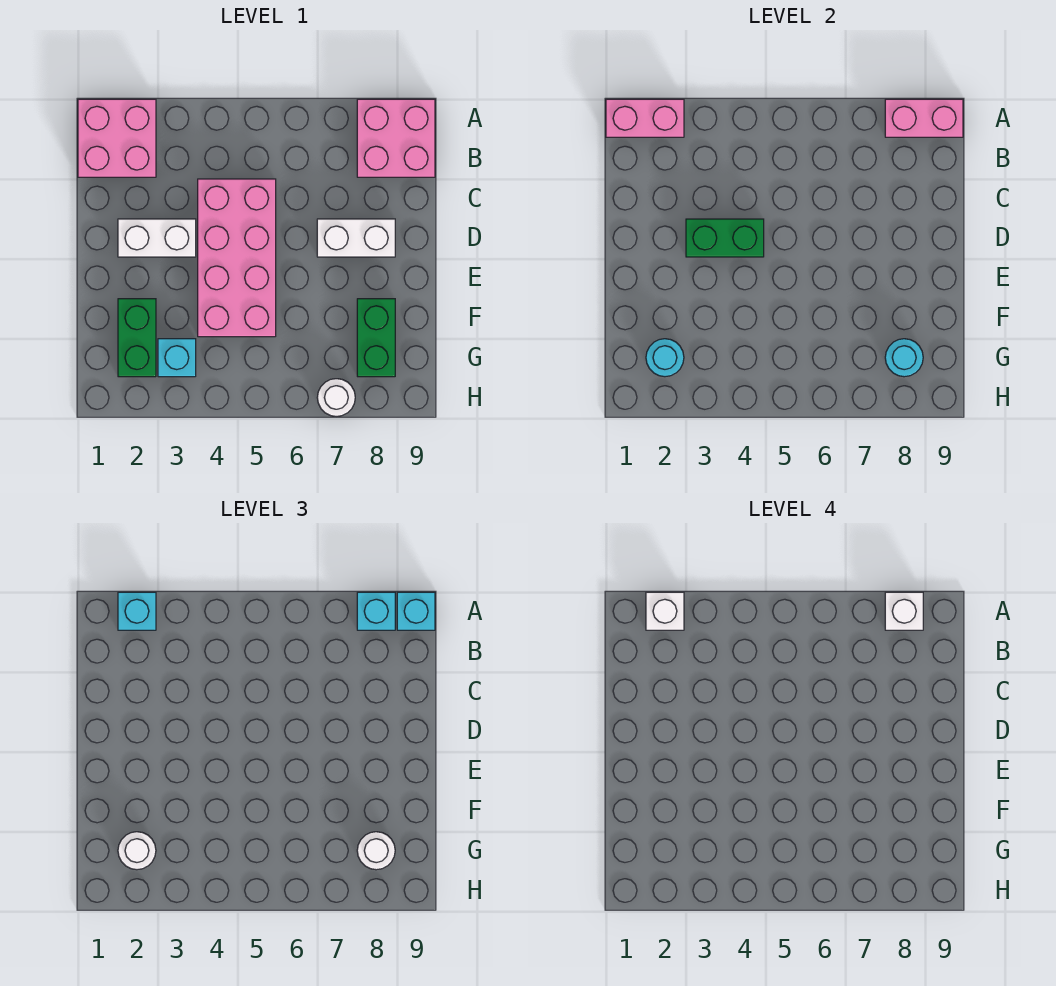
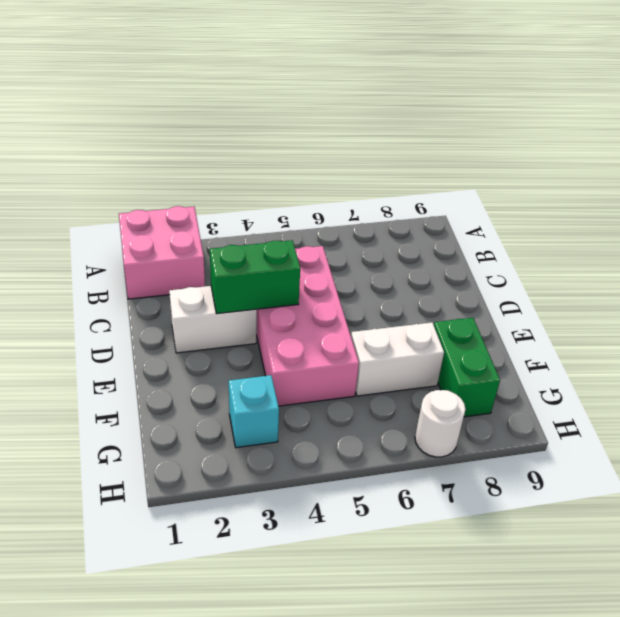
white 1x2 brick [351,322,444,396] -> white 1x2 brick moved to [317,219,395,257]
none -> pink 2x2 brick [357,99,435,177]
none -> green 1x2 brick [118,299,156,377]
none -> pink 1x2 brick [606,99,684,137]

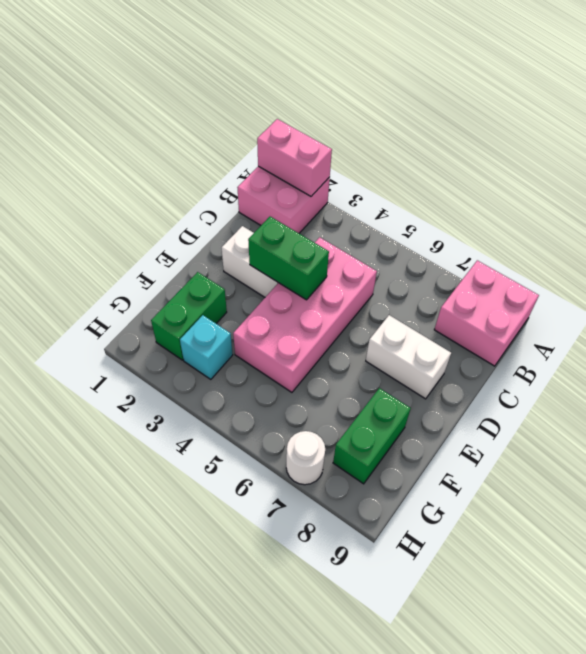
none -> pink 1x2 brick [885,99,963,137]
none -> cyan 1x1 round brick [646,339,684,377]
none -> cyan 1x1 round brick [885,339,923,377]

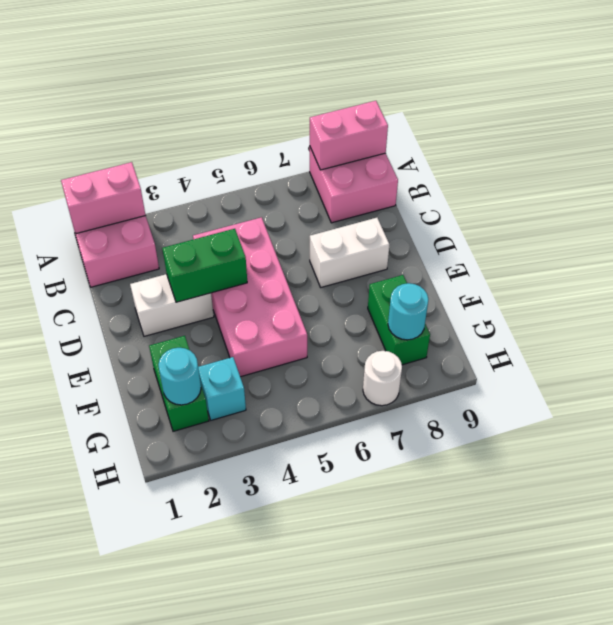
none -> cyan 1x1 brick [118,592,156,630]
none -> cyan 1x1 brick [357,592,395,630]
none -> cyan 1x1 brick [397,592,435,630]

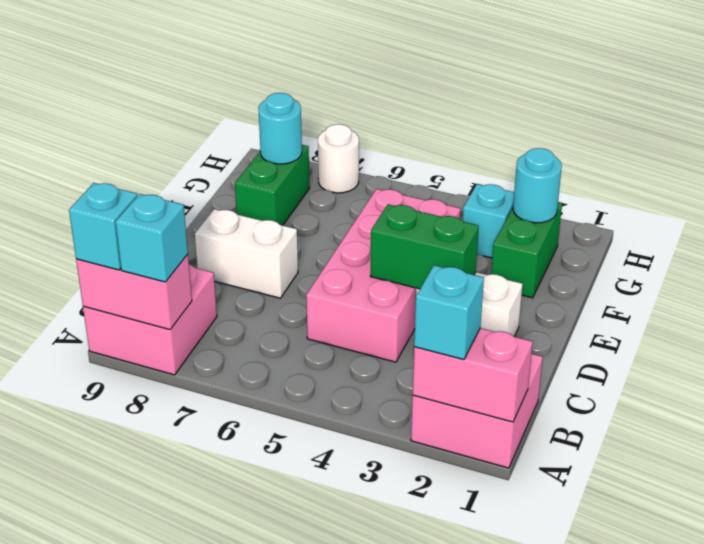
none -> white 1x1 round brick [118,832,156,870]
none -> white 1x1 round brick [357,832,395,870]
none -> white 1x1 brick [646,592,684,630]

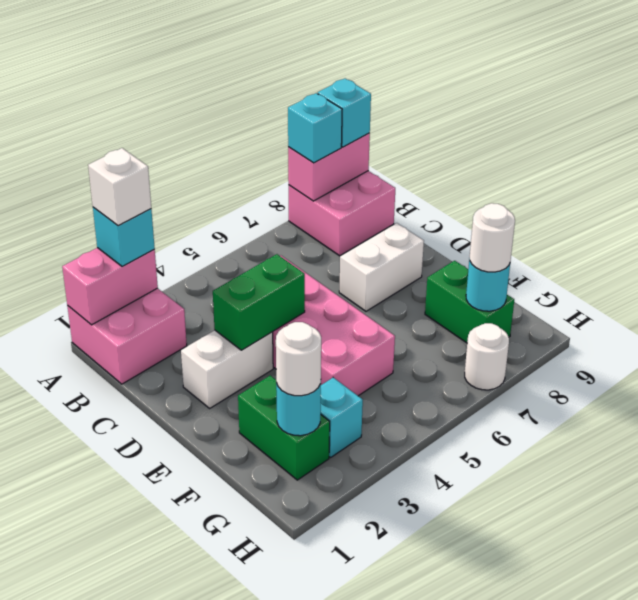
none -> white 1x1 brick [885,592,923,630]

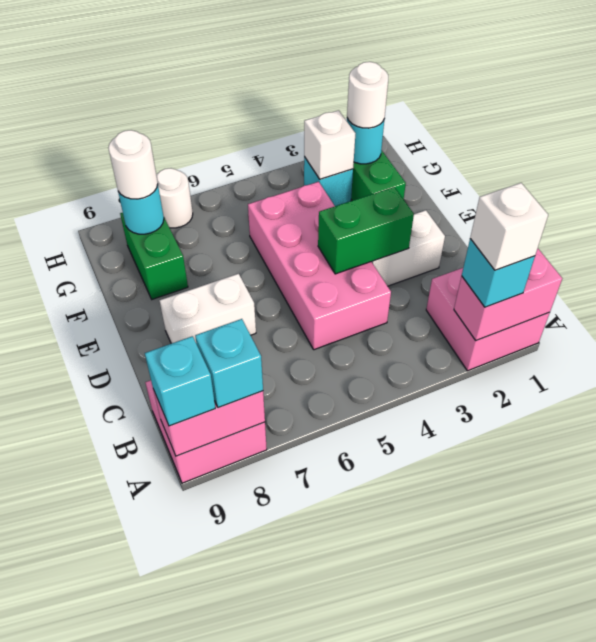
white 1x1 brick [304,110,355,179] -> white 1x1 brick moved to [885,592,923,630]

